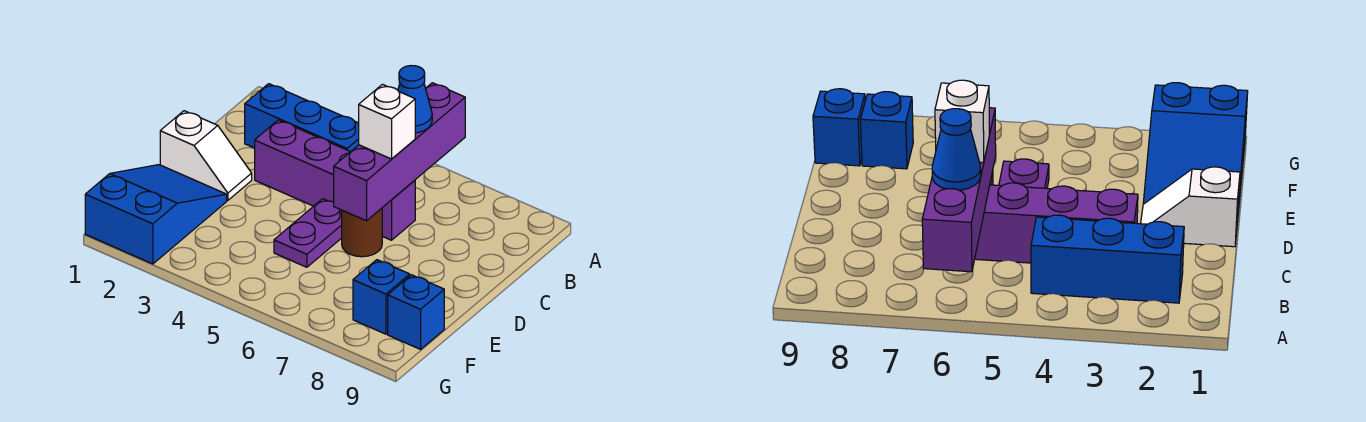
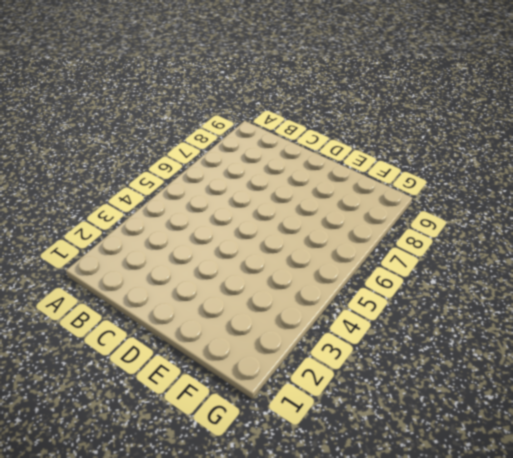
none -> blue 1x3 brick [245,84,359,152]
none -> purple 1x4 brick [255,120,415,240]

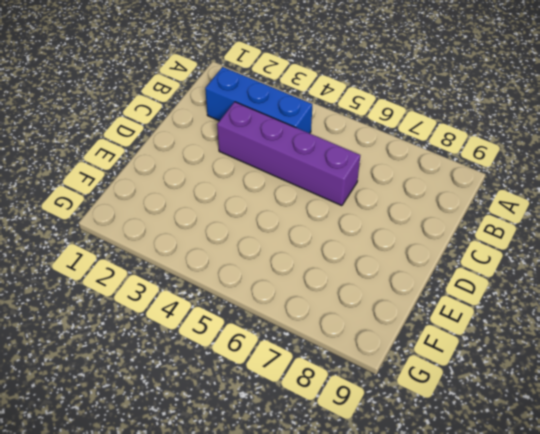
none -> white 1x2 slope [160,111,252,201]
none -> purple 1x2 plate [274,199,342,267]

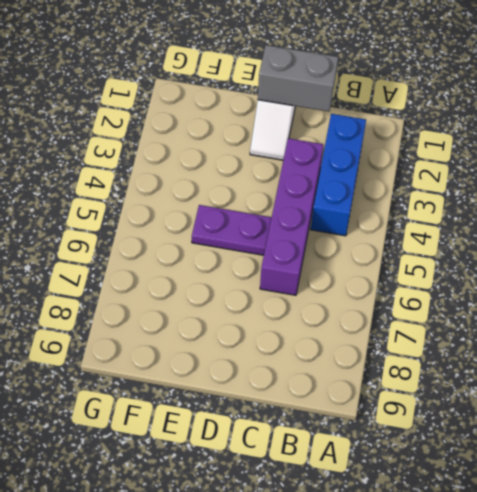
grey 1x2 brick [258,45,338,111] -> none
none -> brown 1x1 round brick [342,208,382,257]
none -> blue 2x3 slope [85,165,227,264]

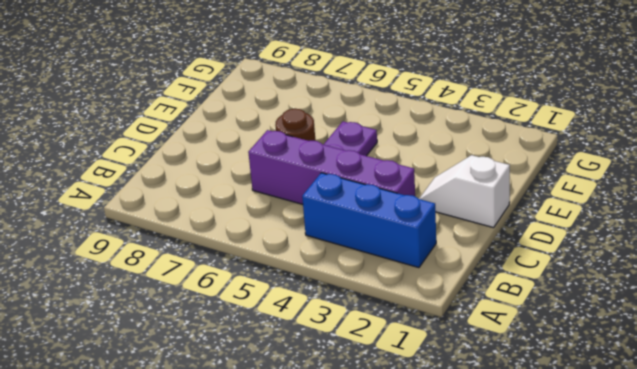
none -> blue 2x3 slope [85,165,227,264]
none -> blue 1x1 brick [353,260,410,334]

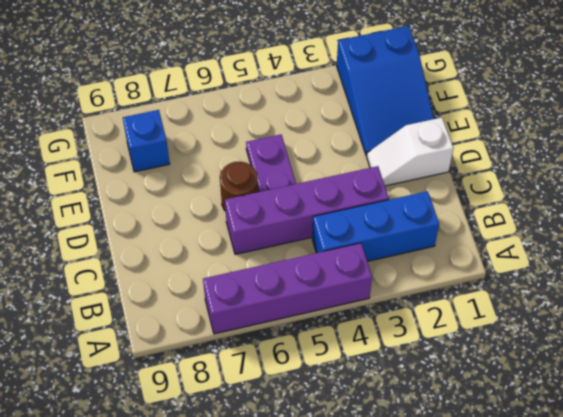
purple 1x4 brick [203,243,372,334] -> purple 1x4 brick turned to [334,83,465,221]
none -> blue 1x1 brick [388,275,444,349]
none -> blue 1x1 cone [398,66,432,133]

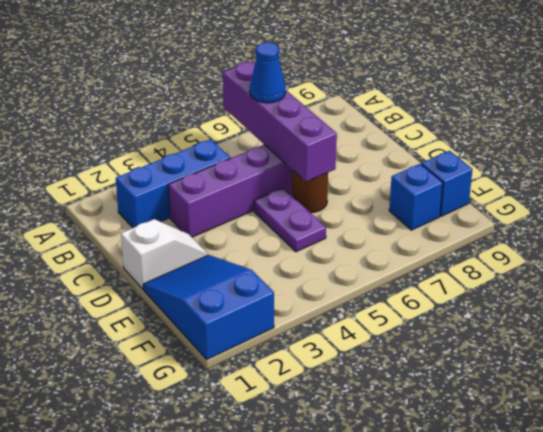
none -> white 1x1 brick [359,84,415,159]

